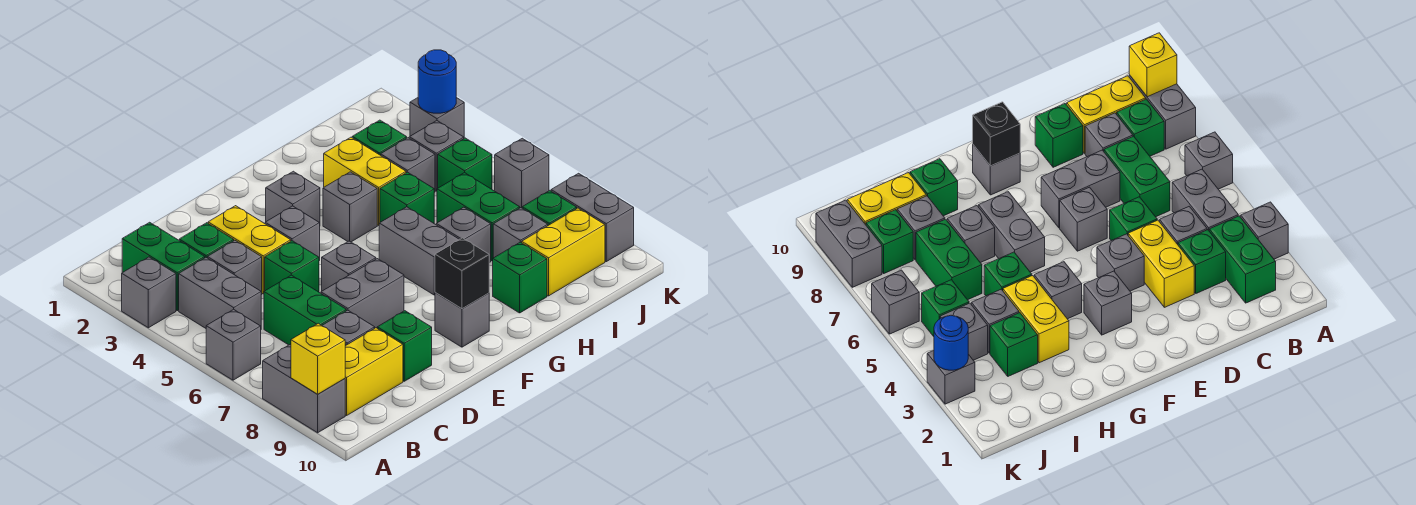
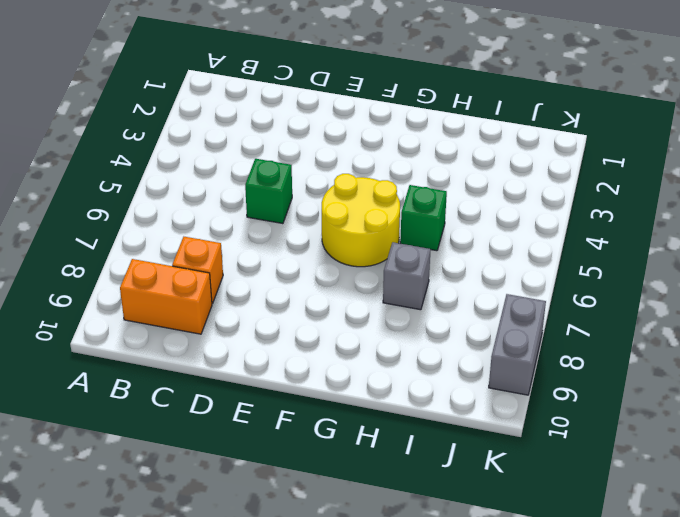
orange 1x2 brick [120,259,212,334] -> yellow 1x2 brick [345,328,403,416]
orange 1x1 brick [172,237,223,304] -> grey 1x1 brick [322,310,375,345]
yellow 2x2 round brick [322,174,400,267] -> grey 1x2 brick [379,207,460,295]
none -> grey 1x1 brick [122,257,176,328]
none -> grey 1x1 brick [206,309,261,380]
none -> grey 1x2 brick [263,345,345,433]
none -> green 1x2 brick [122,222,205,311]

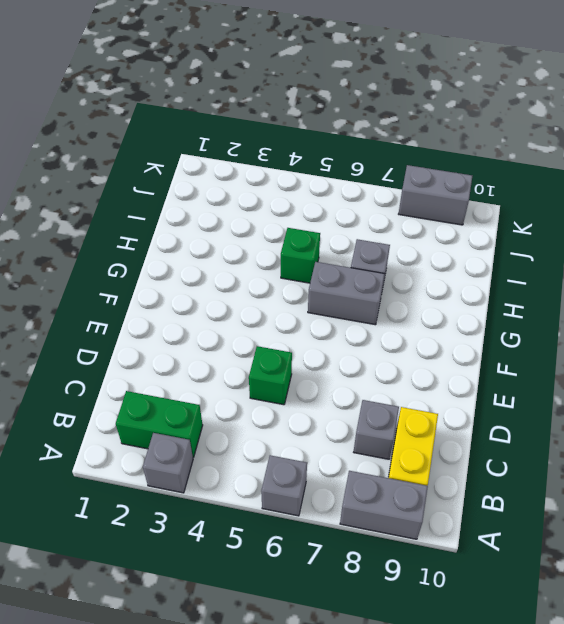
none -> grey 1x2 brick [179,258,261,328]
none -> green 1x1 brick [1117,99,1164,156]
none -> green 1x1 brick [179,223,234,258]
none -> grey 1x1 brick [207,240,262,295]

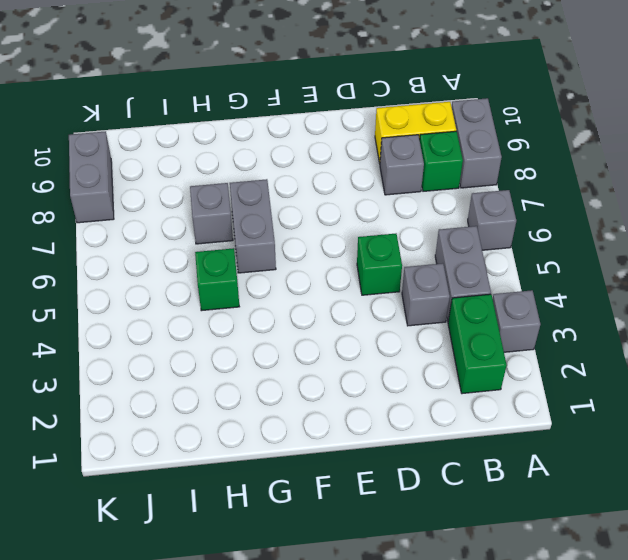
none -> green 1x1 brick [179,223,234,258]
none -> green 1x2 brick [264,275,346,345]
none -> yellow 1x2 brick [208,206,291,294]
none -> grey 1x2 brick [321,259,404,328]

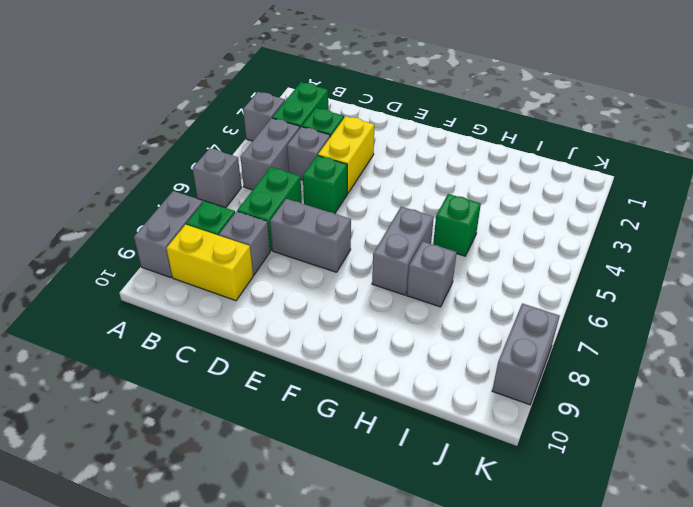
none -> green 1x1 brick [377,311,432,381]
none -> grey 1x1 brick [265,206,320,261]
none -> grey 1x1 brick [322,241,376,291]
none -> grey 1x1 brick [266,171,320,223]

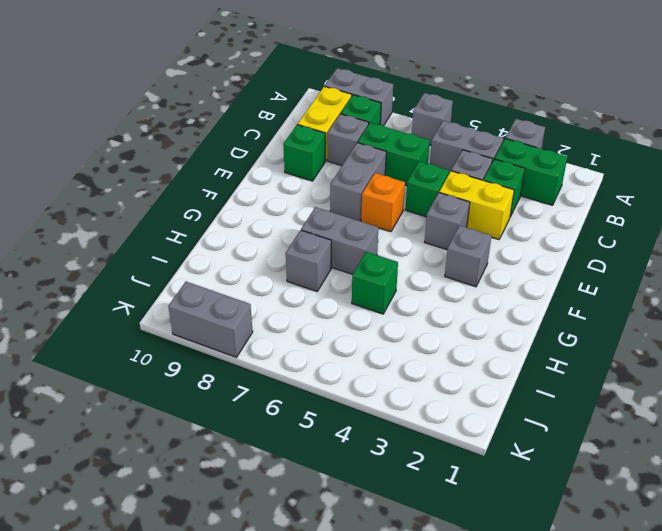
orange 1x1 brick [361,173,405,232] -> grey 1x1 brick [322,241,376,291]
none -> grey 1x1 brick [435,293,489,347]
none -> grey 1x1 brick [323,172,377,242]
none -> yellow 1x2 brick [324,137,406,225]
none -> green 1x1 brick [493,242,547,313]

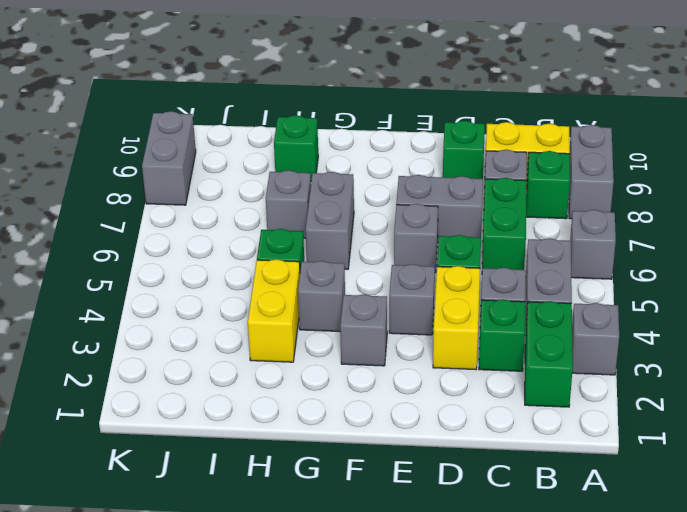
none -> grey 1x1 brick [435,293,489,347]
none -> green 1x1 brick [352,120,407,155]
none -> grey 1x1 brick [381,138,435,193]
none -> green 1x2 brick [437,173,520,261]

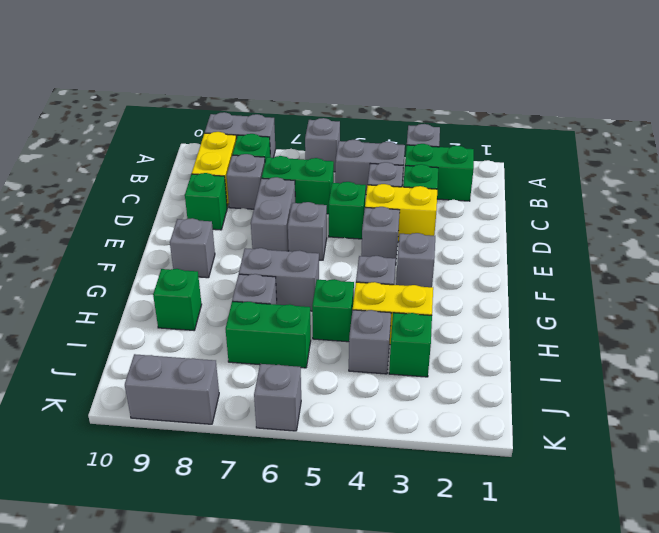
none -> grey 1x1 brick [493,208,548,258]
none -> yellow 1x2 brick [522,208,605,296]
none -> grey 1x1 brick [409,121,464,191]
none -> green 1x1 brick [438,138,492,189]

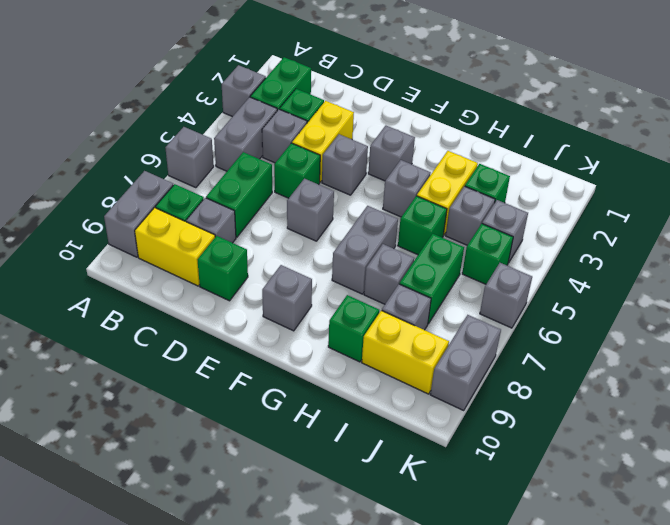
none -> grey 1x2 brick [321,259,404,328]
none -> green 1x1 brick [522,191,577,225]
none -> grey 1x1 brick [410,98,464,137]
none -> yellow 1x1 brick [291,323,346,394]

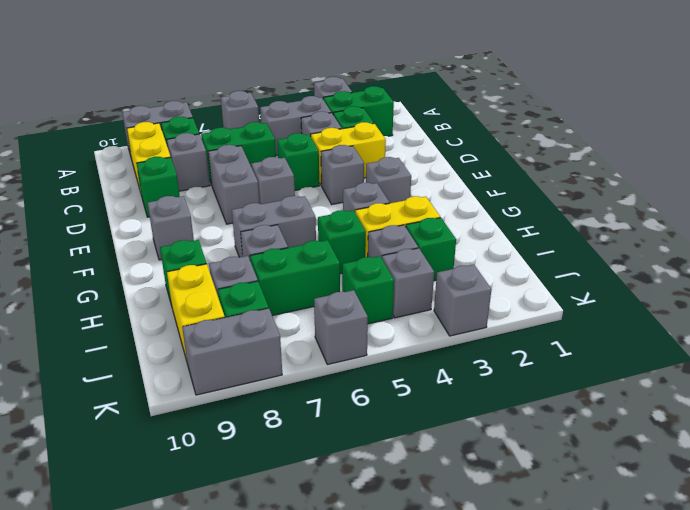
none -> yellow 1x1 brick [291,323,346,394]
none -> black 1x1 brick [435,238,489,309]
none -> blue 1x1 round brick [418,50,456,113]

